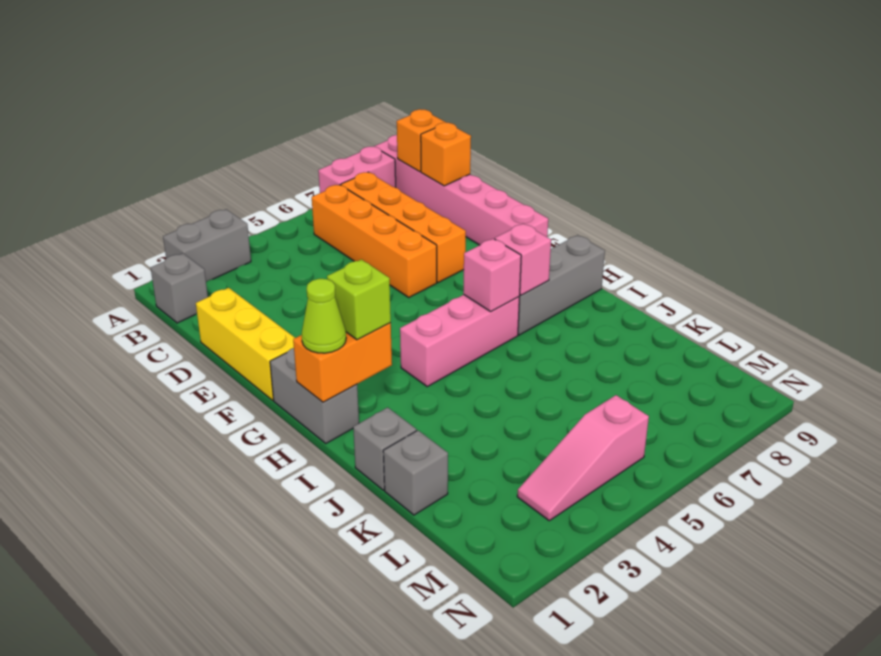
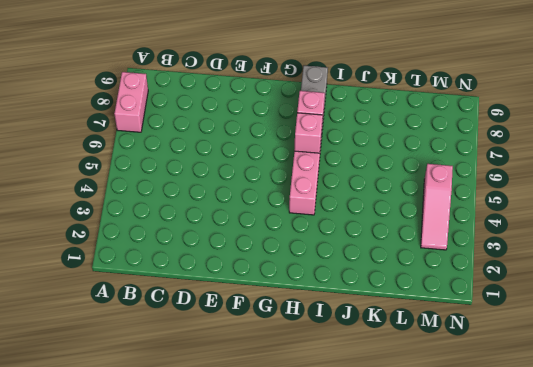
none -> grey 1x2 brick [163,209,251,282]
none -> pink 1x6 brick [375,135,548,245]
none -> grey 1x1 brick [151,253,208,323]

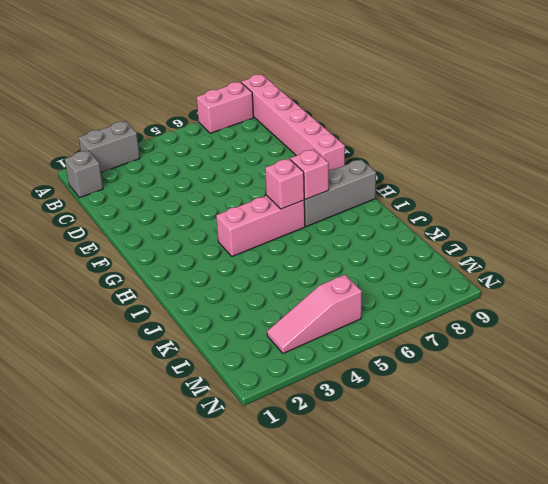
none -> orange 1x4 brick [312,185,437,297]
none -> orange 1x4 brick [341,172,466,283]
none -> yellow 1x3 brick [196,288,295,400]

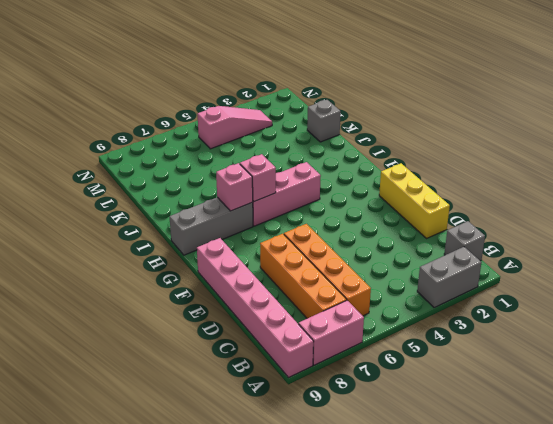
none -> grey 1x2 brick [270,348,359,443]
none -> grey 1x1 brick [353,407,417,490]
none -> orange 1x1 brick [397,109,446,172]

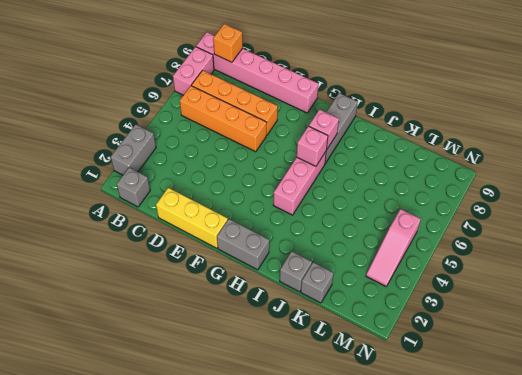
none -> orange 1x1 brick [421,123,471,186]
none -> orange 1x2 brick [293,323,392,402]
none -> lime 1x1 cone [301,279,346,353]

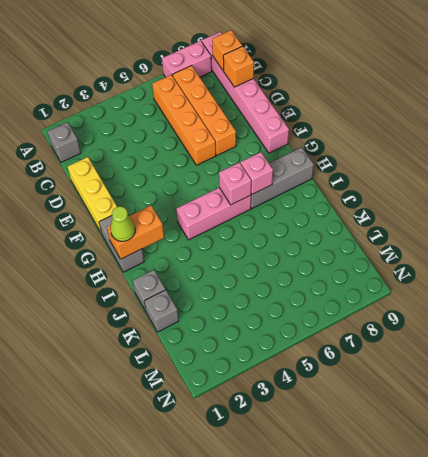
none -> grey 1x2 brick [163,209,251,282]
none -> pink 1x3 slope [517,395,649,521]
none -> lime 1x1 brick [327,259,391,340]

